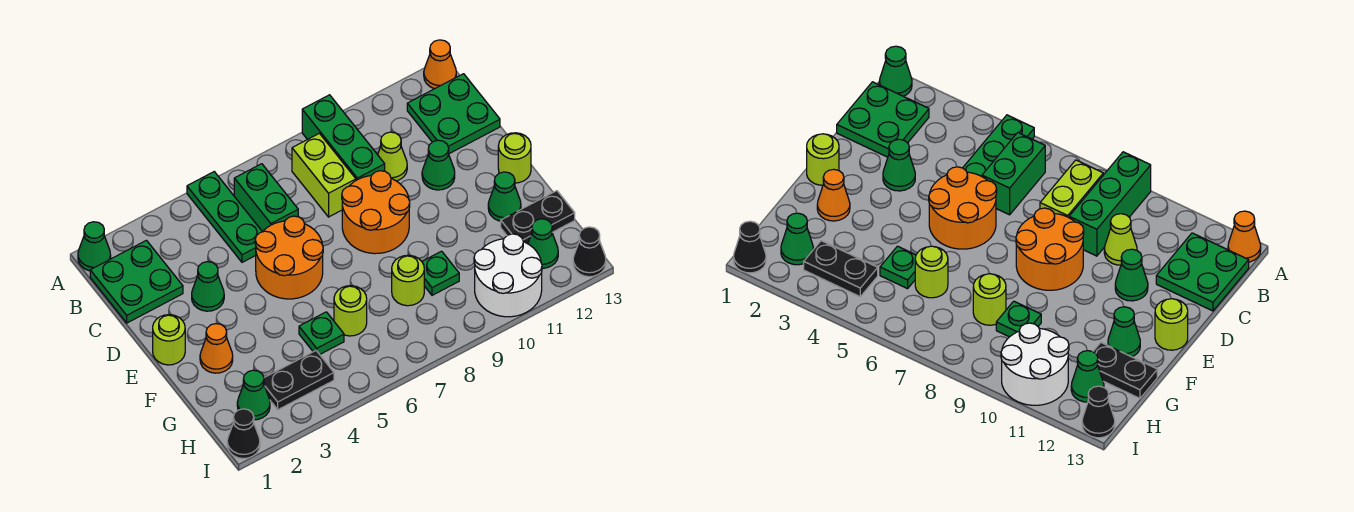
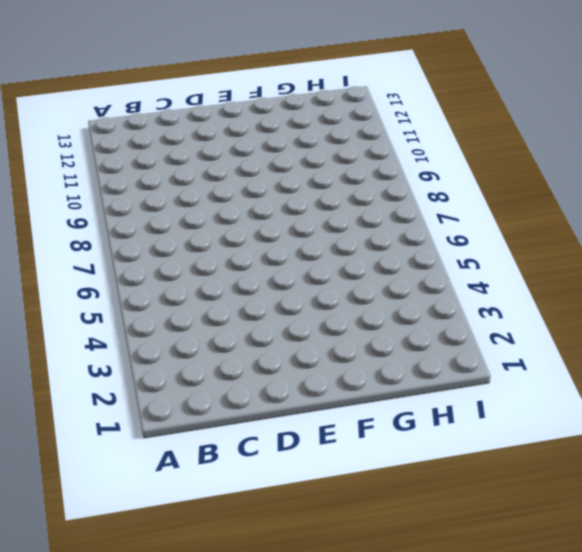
none -> green 1x1 cone [78,222,111,271]
none -> green 1x3 plate [187,172,262,262]
none -> green 1x3 brick [302,95,385,180]

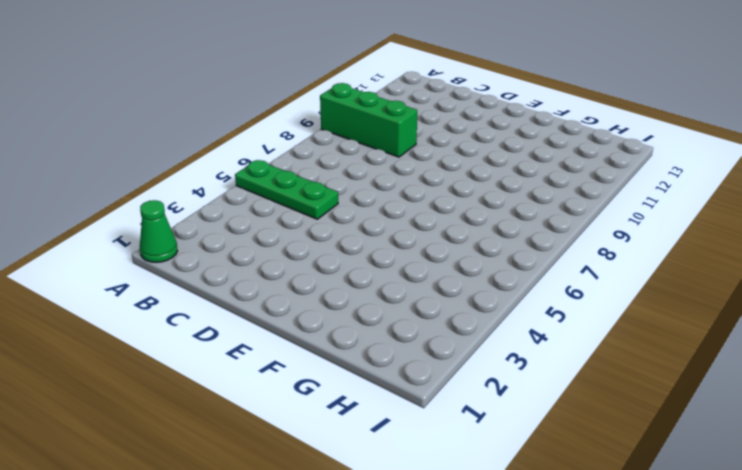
none -> orange 1x1 cone [424,40,456,89]
none -> green 2x2 plate [90,240,183,323]
none -> green 1x2 brick [234,164,298,232]

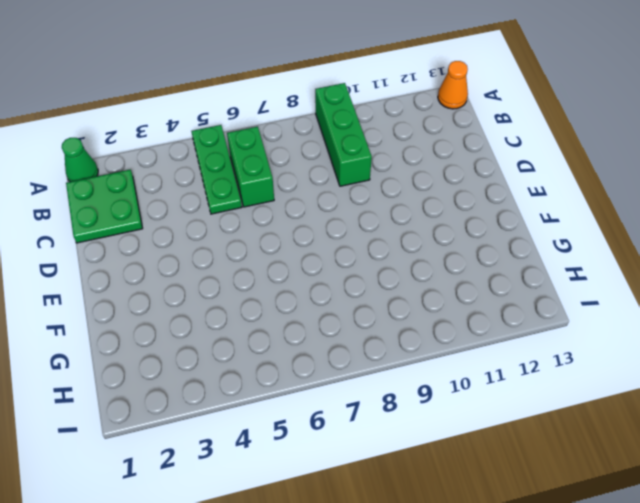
none -> lime 1x2 brick [292,133,356,217]
none -> green 2x2 plate [407,74,500,154]
none -> lime 1x1 cone [378,132,407,181]

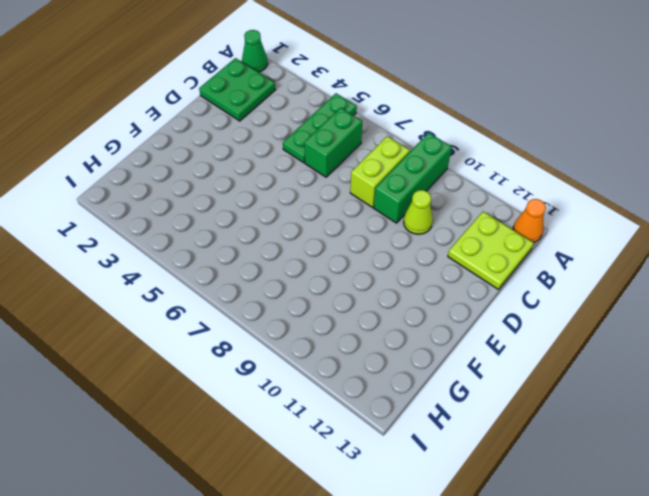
lime 2x2 plate [448,212,533,290] -> green 2x2 plate [407,74,500,154]
none -> green 1x1 cone [192,262,224,311]
none -> orange 2x2 round brick [255,216,323,299]
none -> orange 2x2 round brick [342,171,410,254]

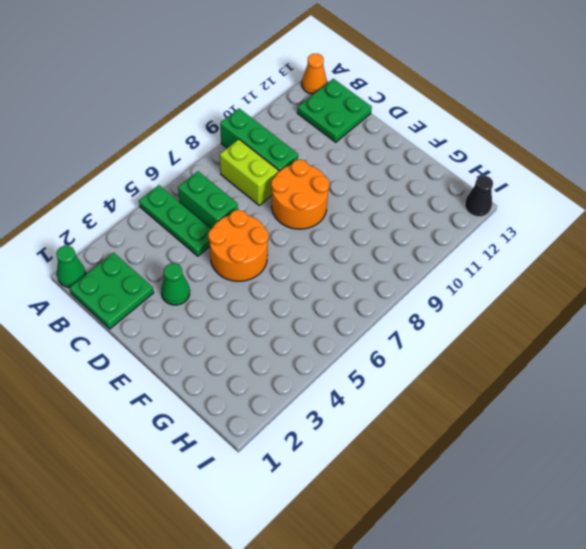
none -> lime 1x1 cone [378,132,407,181]
none -> green 1x1 cone [422,140,455,190]
none -> lime 1x1 round brick [153,315,185,365]

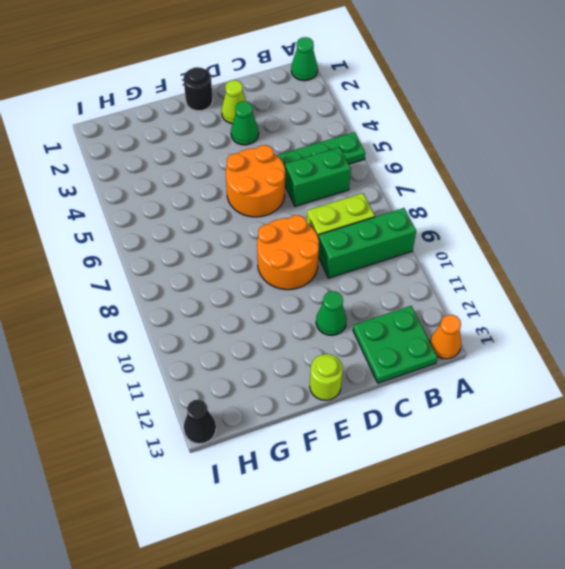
lime 1x1 cone [222,80,246,124] -> lime 1x1 cone moved to [378,132,407,181]
black 1x1 round brick [184,67,213,111] -> lime 1x1 round brick [153,315,185,365]
none -> green 2x2 plate [90,240,183,323]
none -> orange 1x1 cone [200,324,233,373]
none -> green 1x1 cone [488,172,521,221]

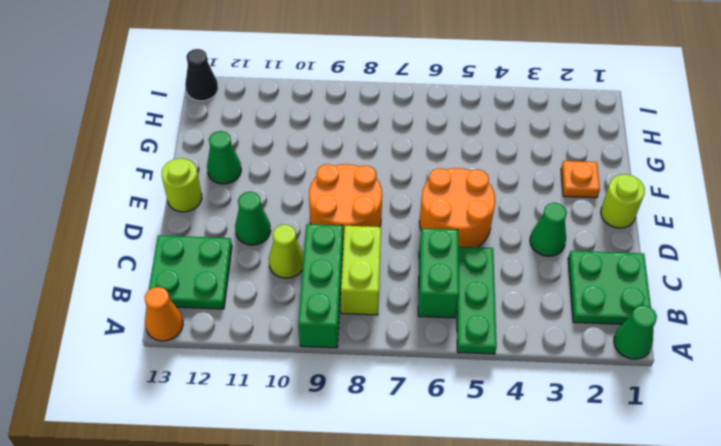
orange 1x1 plate [561,161,600,198] -> orange 1x1 cone [200,324,233,373]
none -> green 1x1 plate [299,312,344,354]
none -> lime 1x1 round brick [334,286,367,336]
none -> lime 1x1 round brick [392,255,424,306]

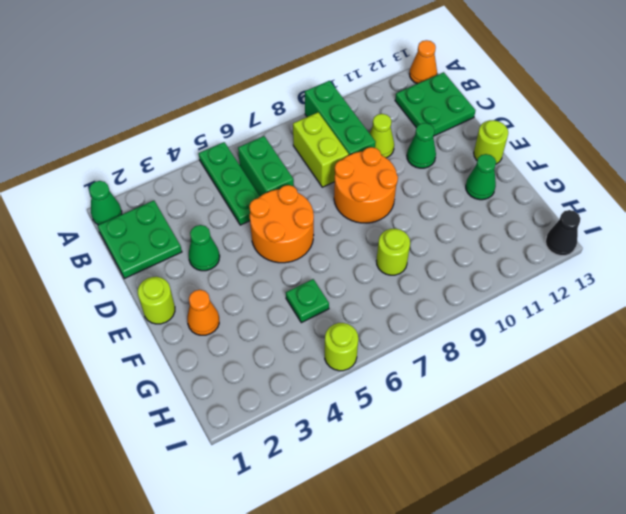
lime 1x1 round brick [325,323,358,371] -> lime 1x1 round brick moved to [334,286,367,336]
none -> green 1x1 plate [422,251,459,295]
none -> black 1x2 plate [501,191,575,244]
none -> green 1x1 cone [237,370,270,420]

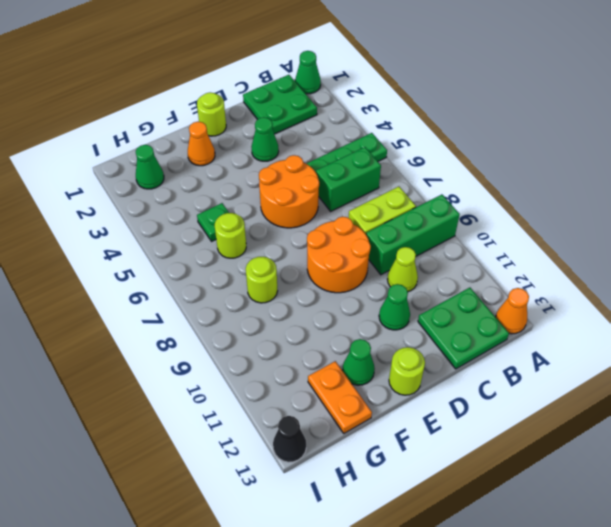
orange 1x2 plate [308,361,372,433] -> black 1x2 plate [501,191,575,244]
none -> green 1x1 plate [422,251,459,295]
none -> black 1x2 plate [264,351,334,410]
none -> white 2x2 round brick [474,234,542,317]

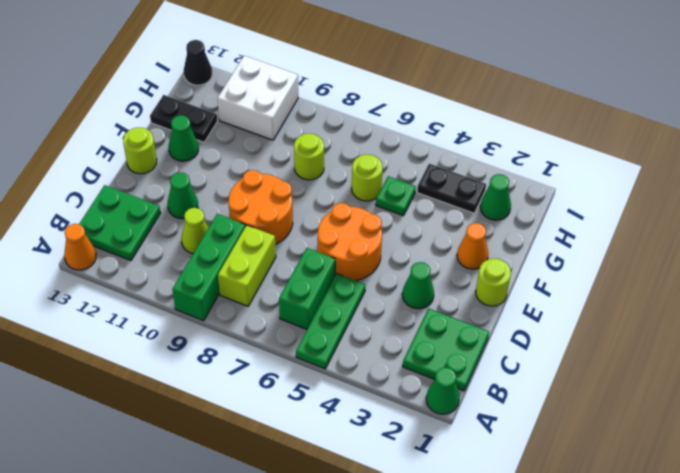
white 2x2 brick [217,56,298,140] -> white 2x2 round brick [474,234,542,317]
none -> green 1x1 plate [422,251,459,295]
none -> green 1x1 cone [528,219,558,268]
none -> black 1x1 cone [227,409,260,458]

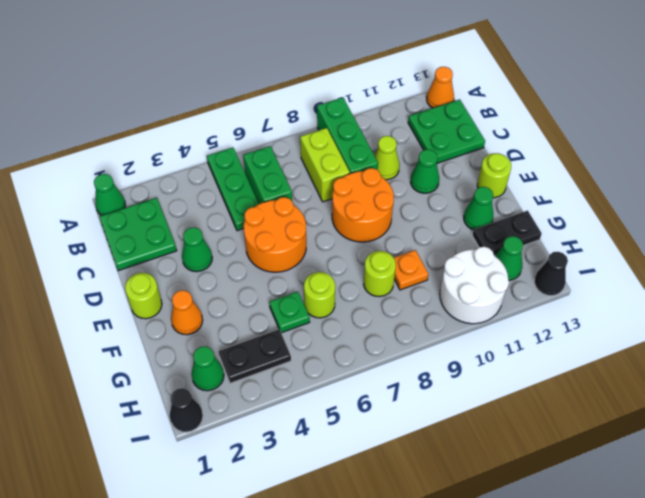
orange 1x1 plate [394,250,428,290] -> green 1x1 plate [422,251,459,295]

